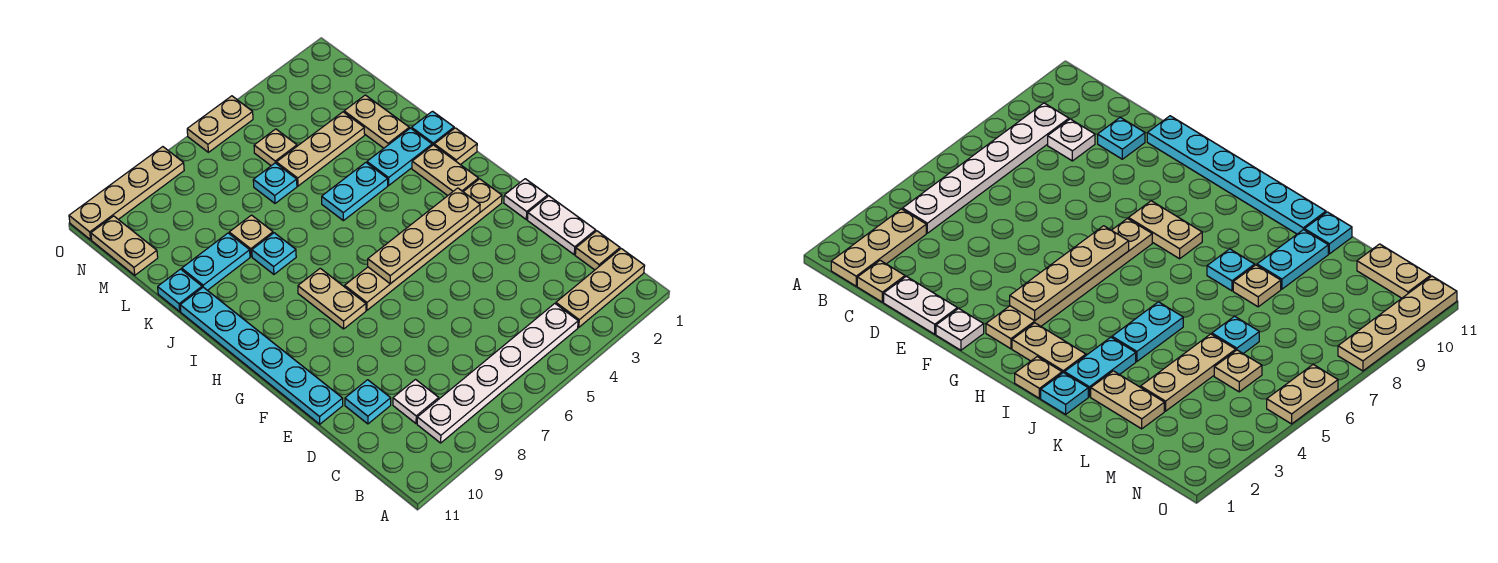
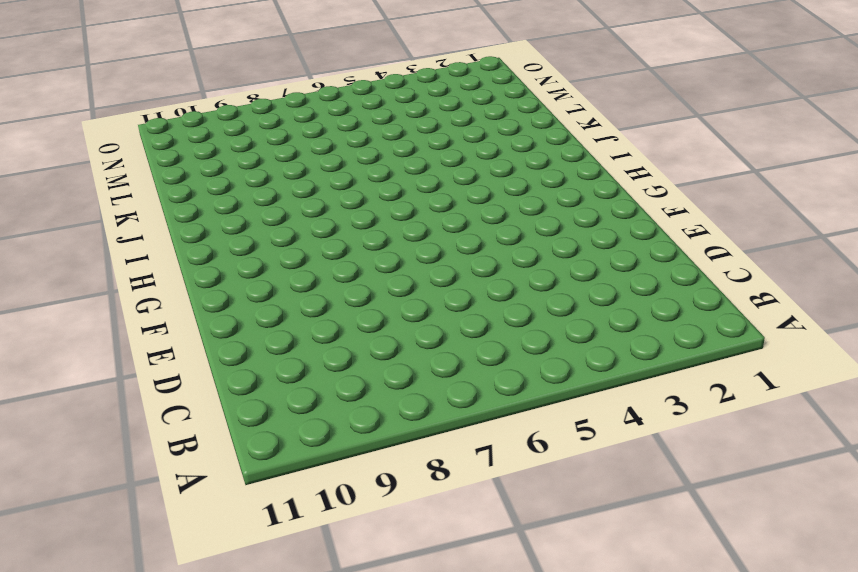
none -> tan 1x3 plate [556,249,644,327]
none -> white 1x6 plate [417,304,578,443]
none -> tan 1x1 plate [575,231,620,270]

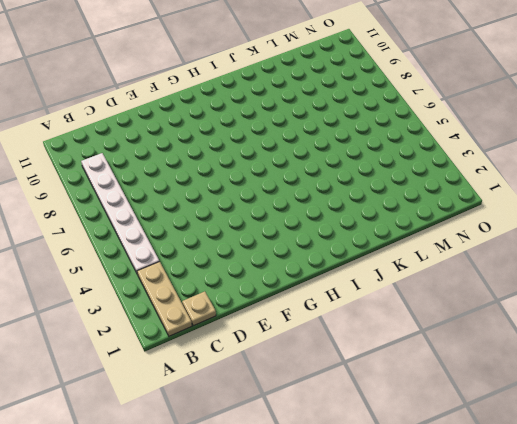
none -> white 1x1 plate [393,380,439,424]
none -> white 1x2 plate [527,196,596,255]
none -> cyan 1x1 plate [345,380,391,424]

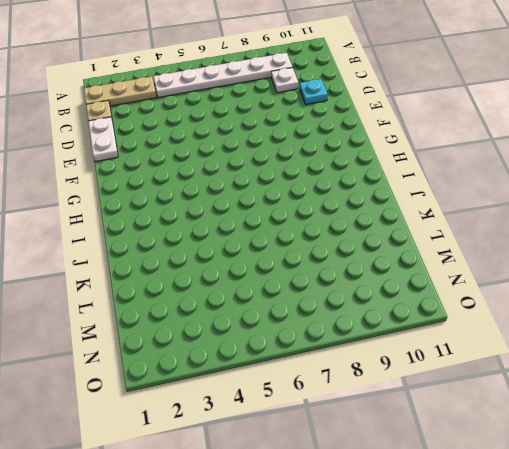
none -> cyan 1x6 plate [180,287,343,424]
none -> white 1x1 plate [504,179,548,219]
none -> tan 1x6 plate [345,179,502,310]

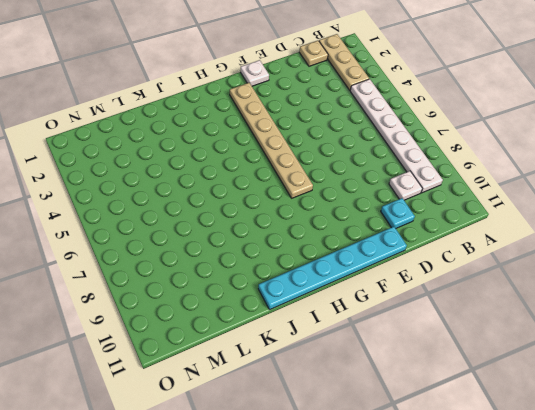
none -> white 1x2 plate [527,196,596,255]
none -> tan 1x2 plate [298,268,366,329]
none -> tan 1x2 plate [412,145,479,196]

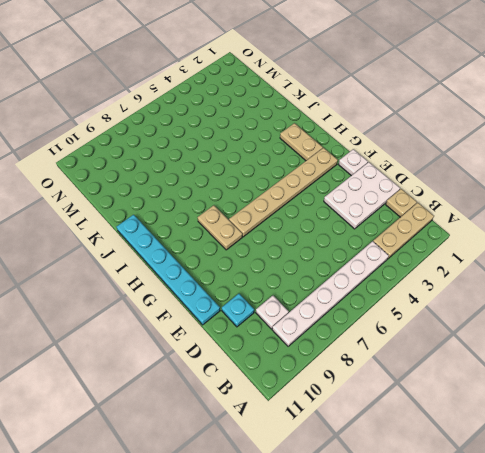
white 2x3 plate [324,162,400,229] -> white 1x2 plate [527,196,596,255]
none -> tan 1x1 plate [434,128,477,165]
none -> cyan 1x1 plate [411,111,454,145]
none -> cyan 1x2 plate [367,128,432,185]

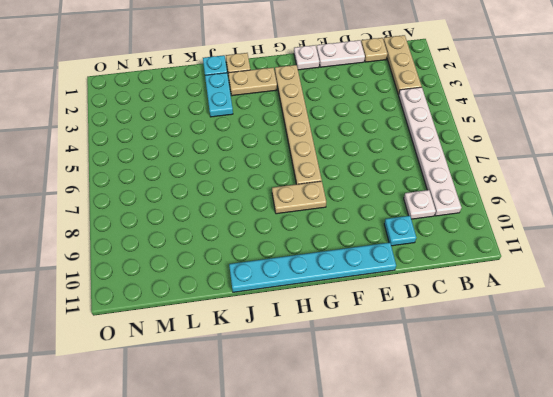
none -> cyan 1x2 plate [322,163,388,221]
none -> cyan 1x1 plate [252,233,296,274]
none -> tan 1x2 plate [344,95,409,148]

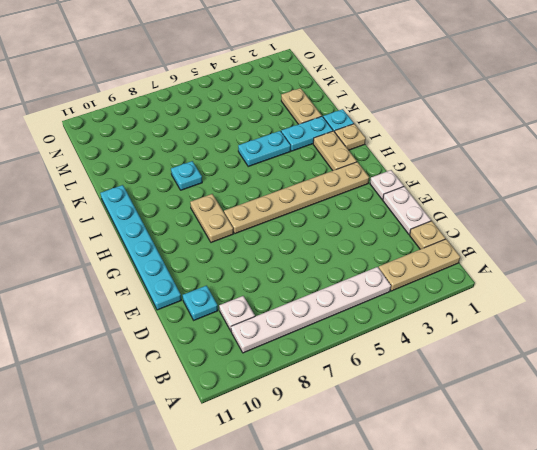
none -> tan 1x1 plate [229,215,273,257]
none -> cyan 1x2 plate [182,233,250,290]
none -> cyan 1x1 plate [158,269,202,311]

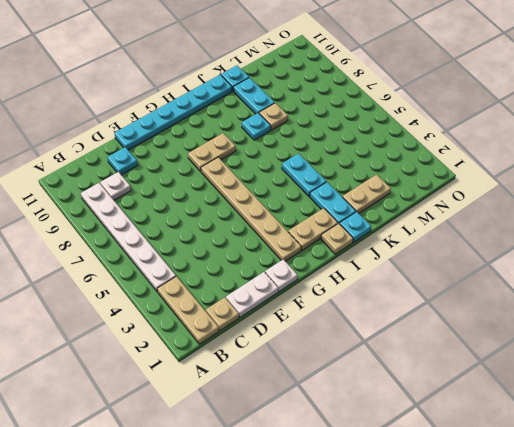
none -> tan 1x3 plate [276,112,365,186]
none -> cyan 1x1 plate [253,163,297,203]
none -> tan 1x1 plate [254,129,297,166]

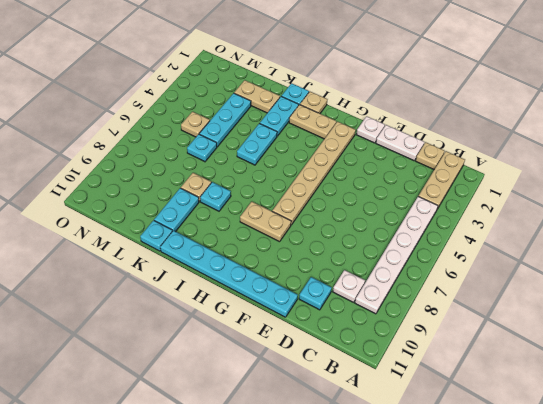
cyan 1x3 plate [199,93,251,147] -> tan 1x3 plate [276,112,365,186]
none -> tan 1x2 plate [91,216,158,275]
none -> tan 1x2 plate [187,96,253,152]
none -> tan 1x4 plate [69,147,184,240]

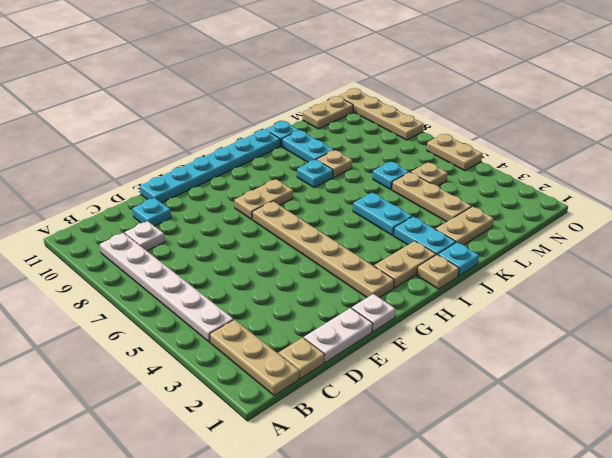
none -> tan 1x4 plate [368,188,480,284]

